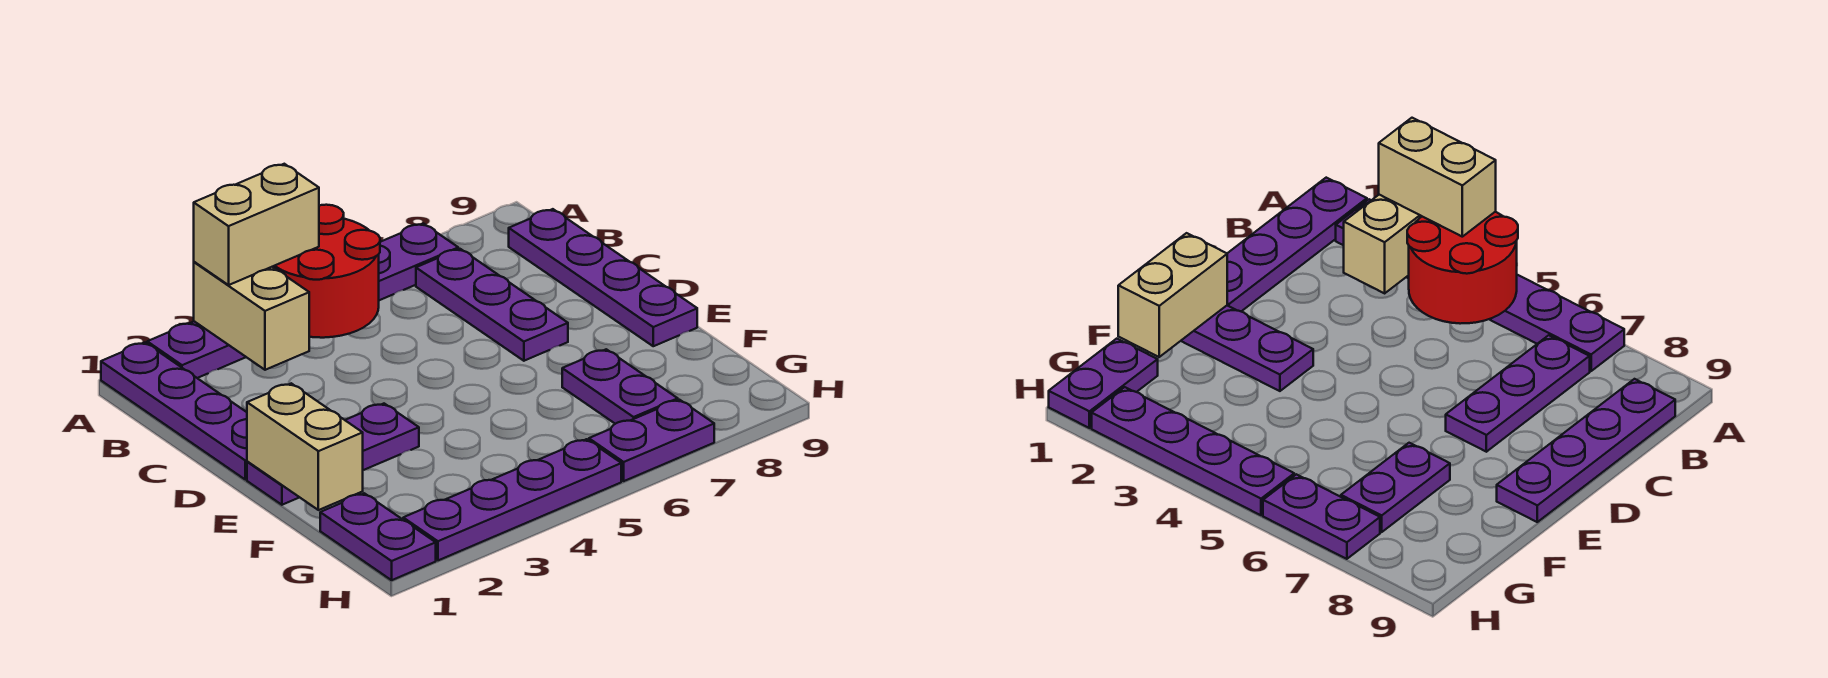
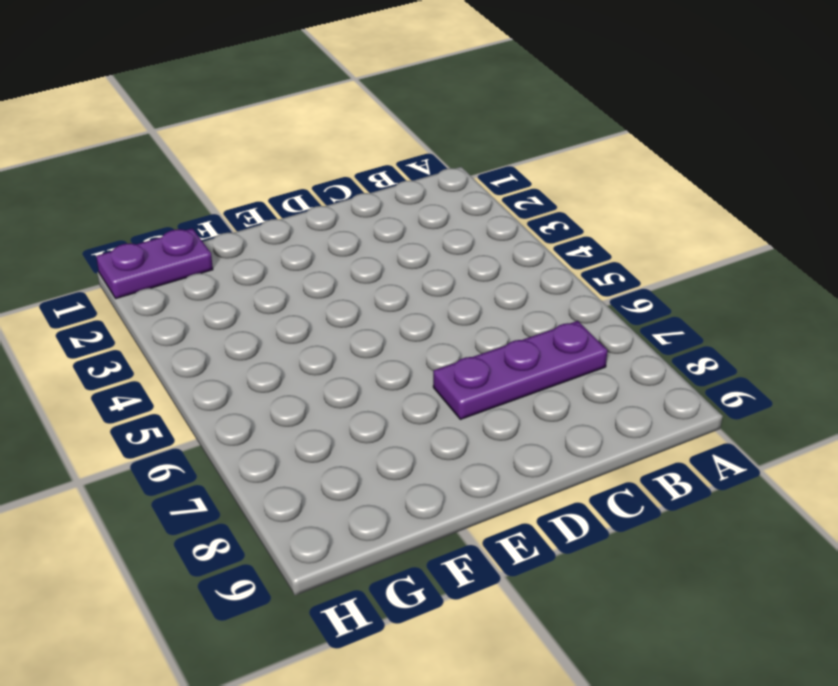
none -> purple 1x4 plate [101,343,247,480]
none -> purple 1x6 plate [147,224,458,378]
none -> purple 1x4 plate [509,209,697,346]

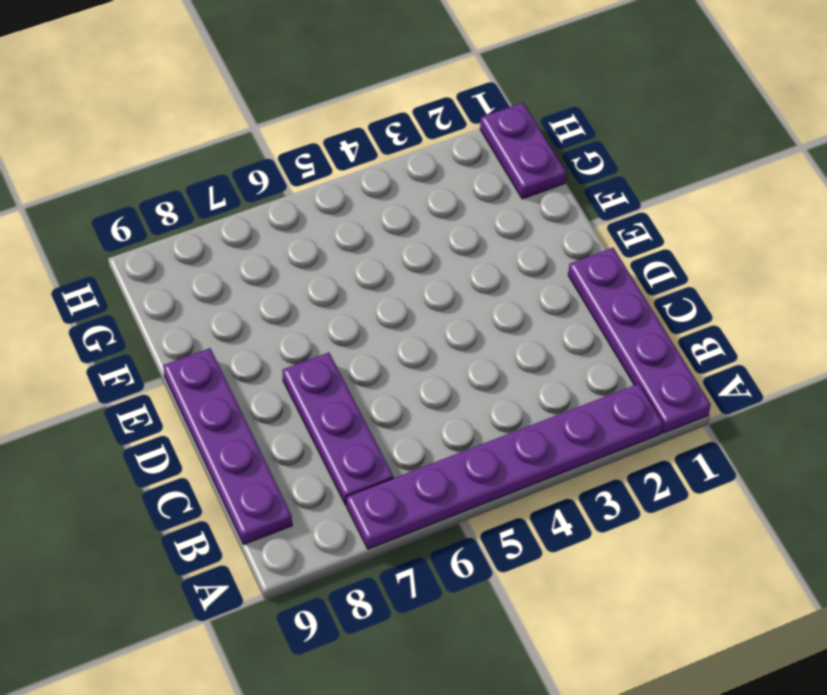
none -> purple 1x3 plate [247,404,419,505]
none -> purple 1x2 plate [562,349,678,424]
none -> purple 1x4 plate [403,439,621,560]

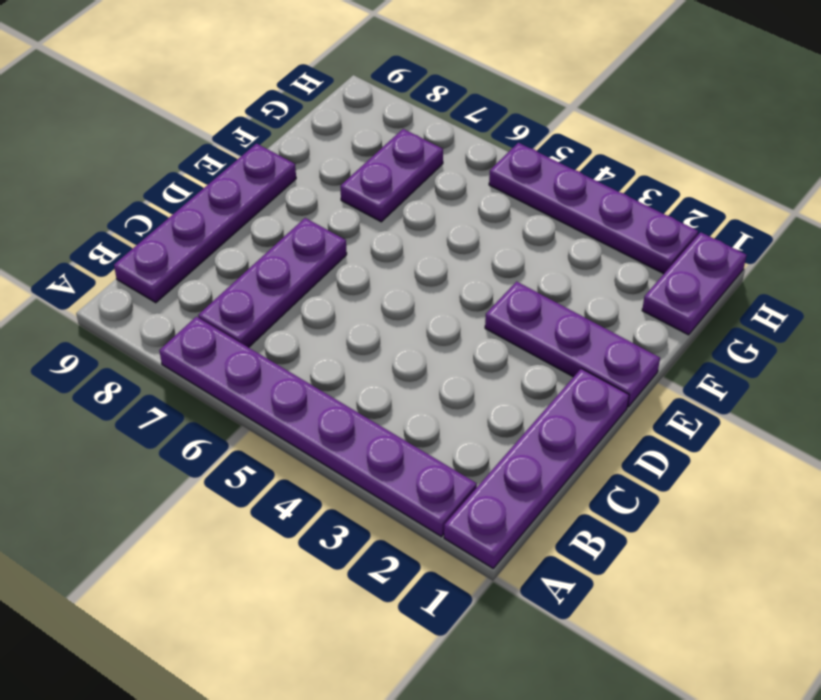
none -> purple 1x2 plate [589,400,714,481]
none -> tan 1x2 brick [194,262,309,370]
none -> red 2x2 round brick [273,205,380,338]

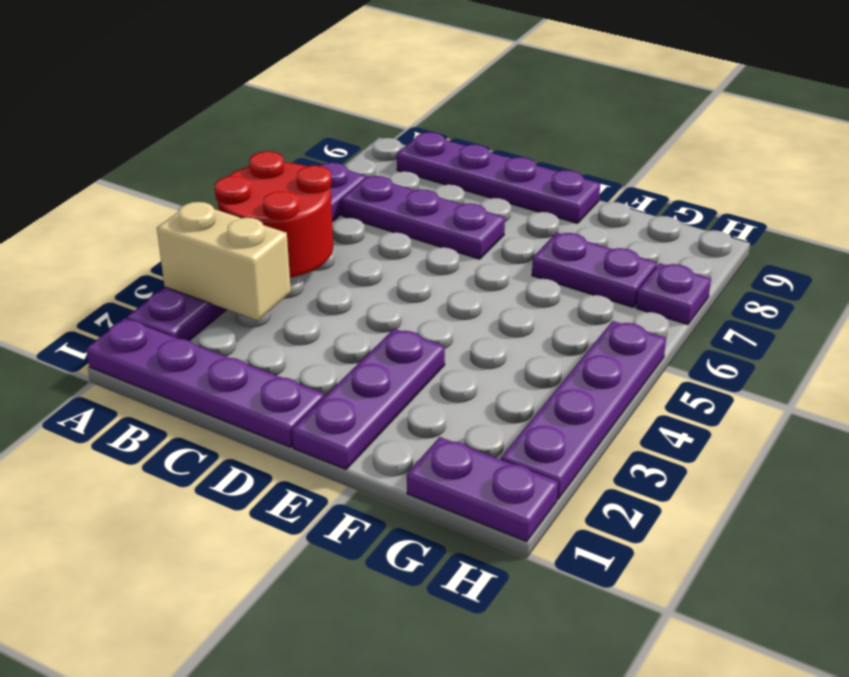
purple 1x1 plate [636,263,711,325] -> purple 1x2 plate [589,400,714,481]
none -> tan 1x2 brick [247,383,363,510]
none -> tan 1x2 brick [194,164,319,285]

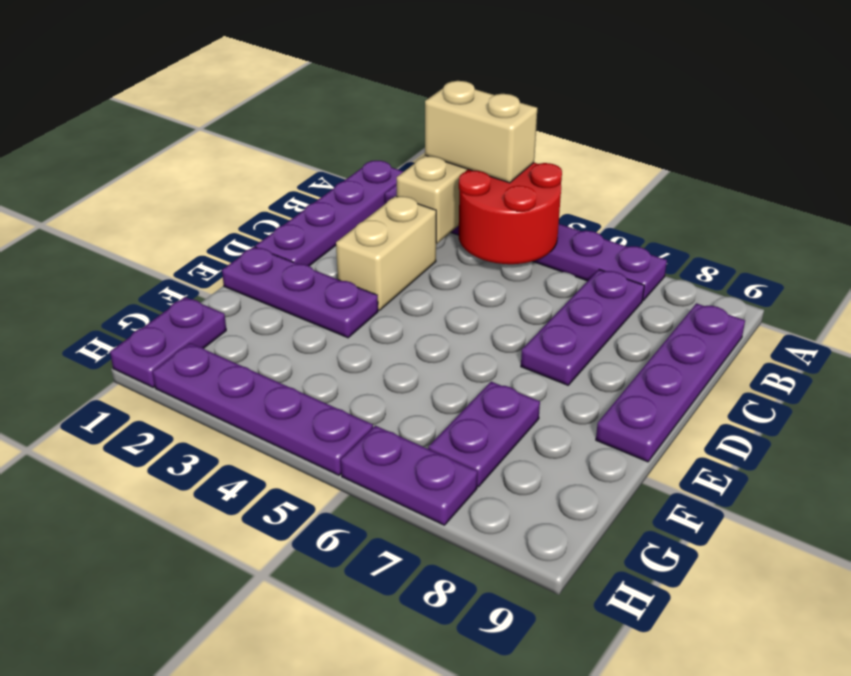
tan 1x2 brick [336,196,436,310] -> tan 1x2 brick moved to [247,383,363,510]

